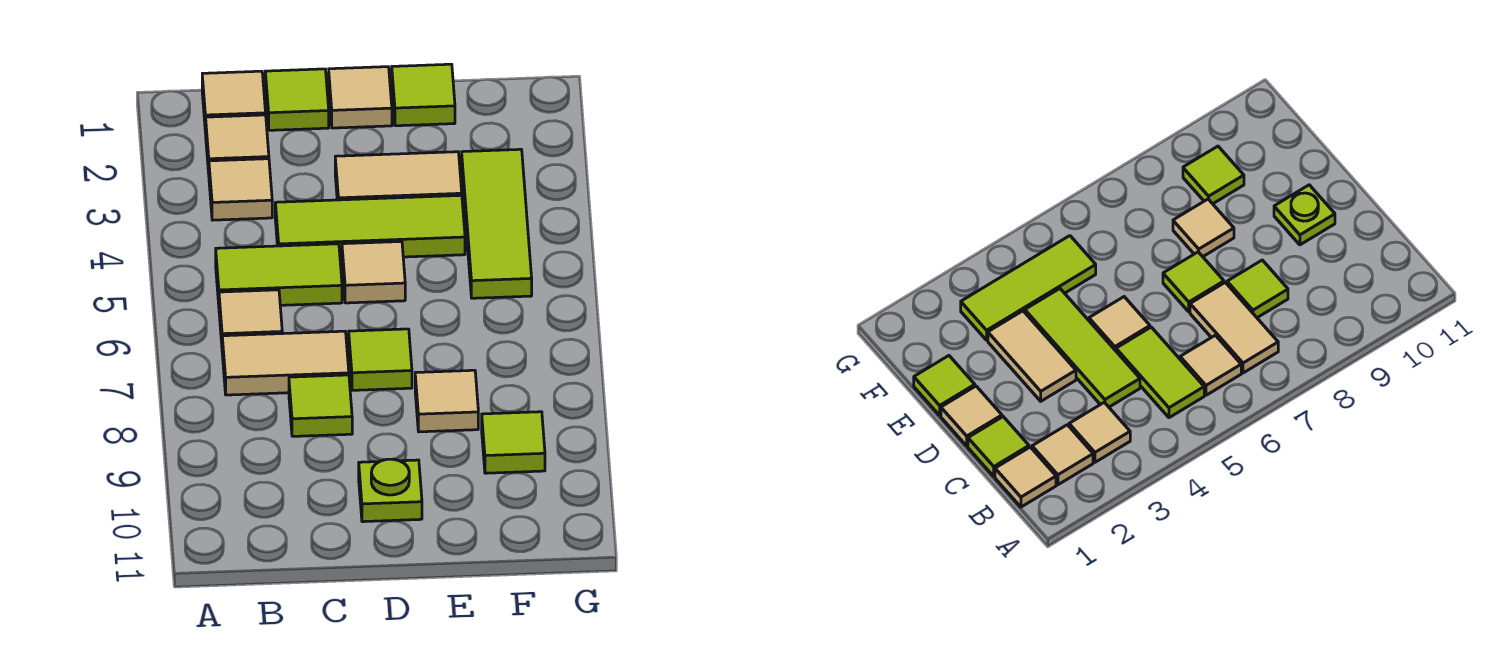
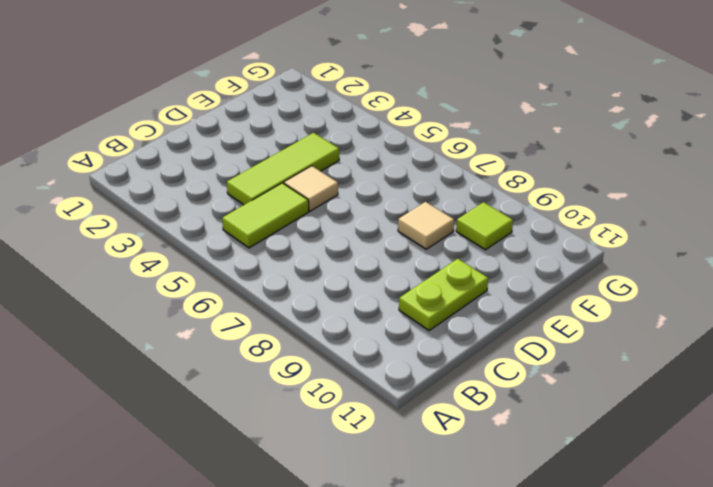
lime 1x2 plate [399,259,488,330] -> lime 1x1 plate [359,459,422,522]
none -> tan 1x1 tile [202,71,266,132]
none -> tan 1x1 tile [206,115,269,173]
none -> tan 1x1 tile [209,159,272,220]

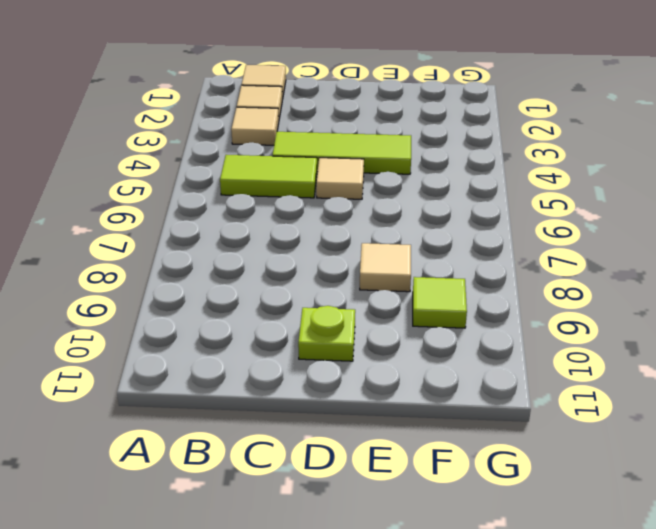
none -> tan 1x1 tile [219,290,282,343]
none -> tan 1x2 tile [222,331,349,395]
none -> lime 1x1 tile [265,69,329,130]

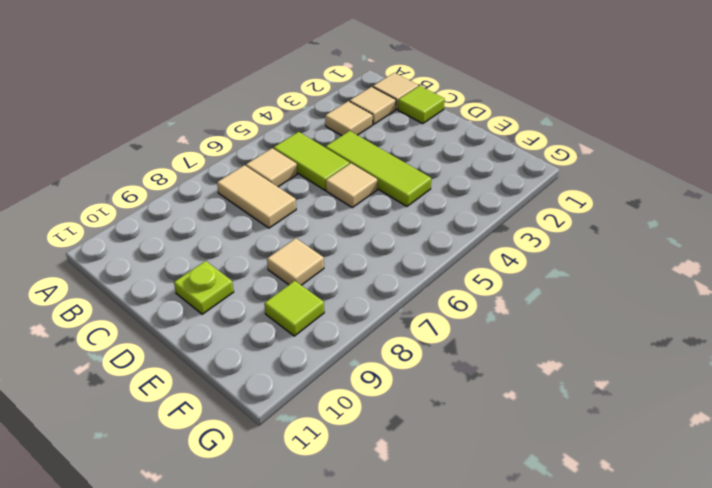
none -> lime 1x1 tile [289,375,352,436]
none -> tan 1x1 tile [329,67,392,128]
none -> tan 1x2 tile [335,152,462,200]

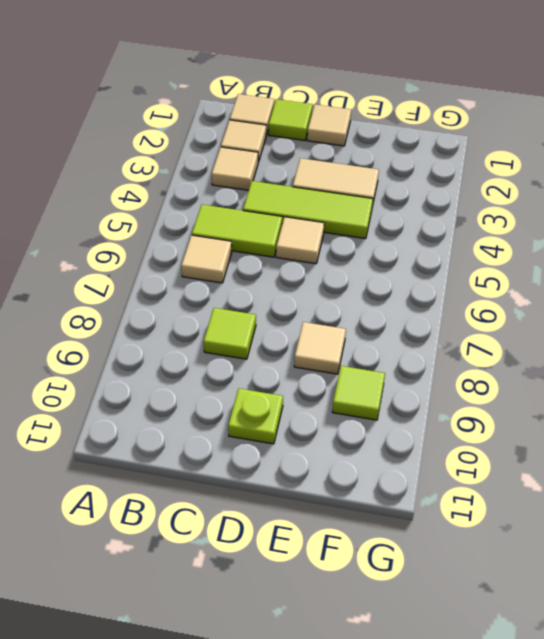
none -> tan 1x2 tile [222,331,349,395]
none -> lime 1x1 tile [349,329,412,390]
none -> lime 1x1 tile [392,64,455,126]

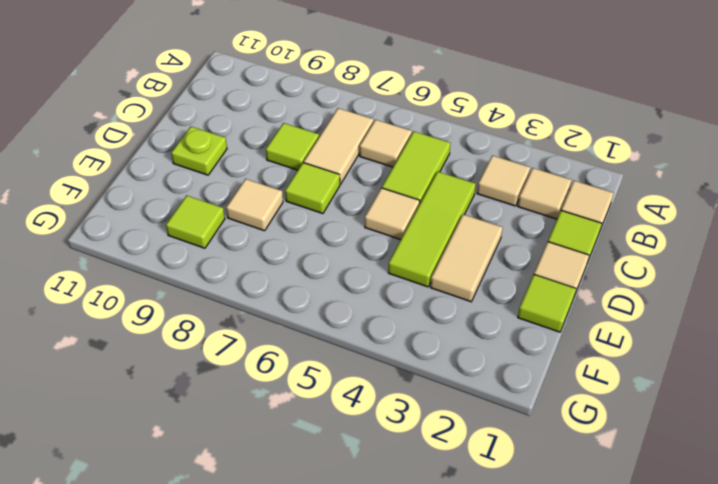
none -> lime 1x3 tile [462,149,532,298]

